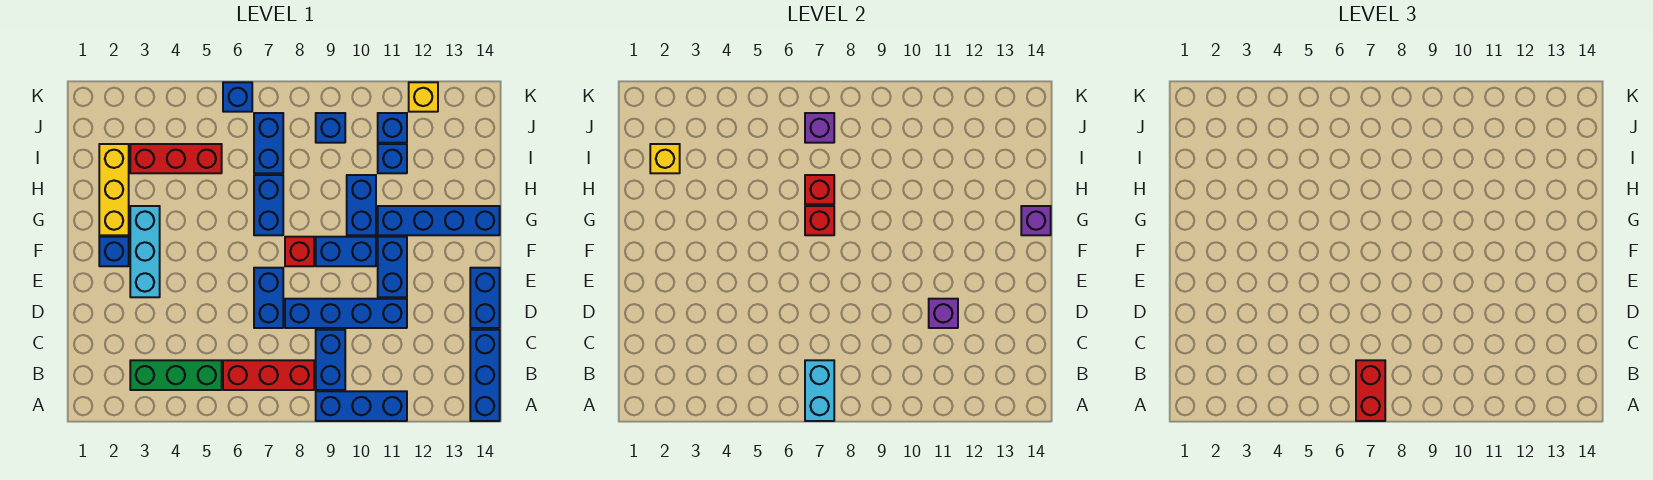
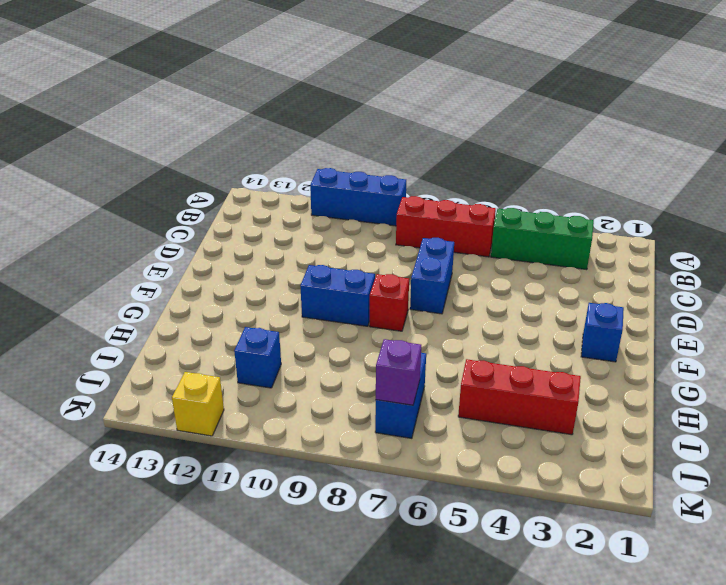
none -> blue 1x3 brick [470,330,500,421]
none -> blue 1x2 brick [316,330,345,390]
none -> blue 1x4 brick [285,299,407,328]
none -> blue 1x2 brick [470,268,500,328]

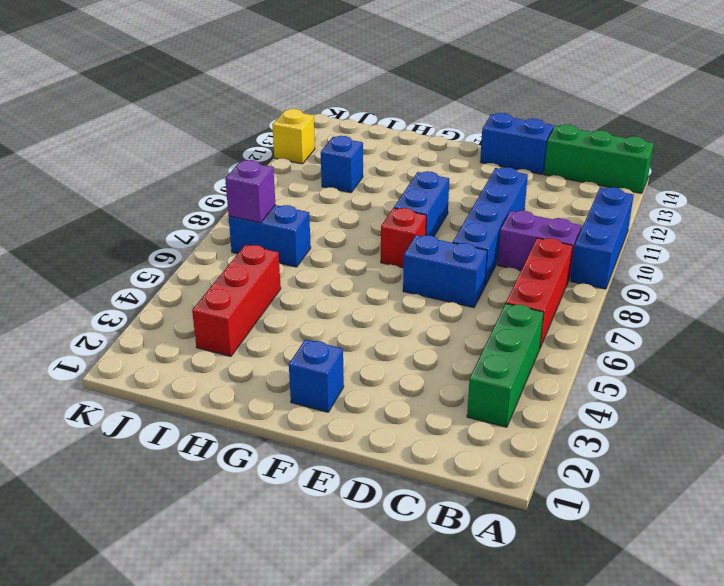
green 1x3 brick [544,124,654,193] -> blue 1x3 brick [470,330,500,421]
purple 1x2 brick [498,211,581,281] -> blue 1x2 brick [316,330,345,390]
none -> cyan 1x3 brick [130,206,160,297]
none -> blue 1x2 brick [378,237,407,297]
none -> yellow 1x3 brick [99,144,129,235]
none -> blue 1x2 brick [254,175,283,235]

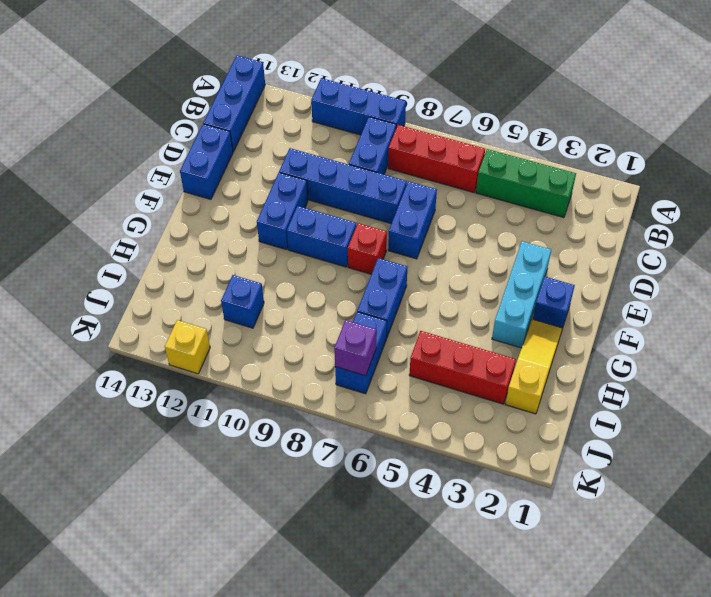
yellow 1x3 slope [505,319,563,414] -> yellow 1x3 brick [99,144,129,235]
none -> blue 1x2 brick [347,175,376,235]
none -> blue 1x4 brick [378,206,500,235]
none -> blue 1x1 brick [316,113,345,143]
none -> blue 1x1 brick [378,113,407,143]

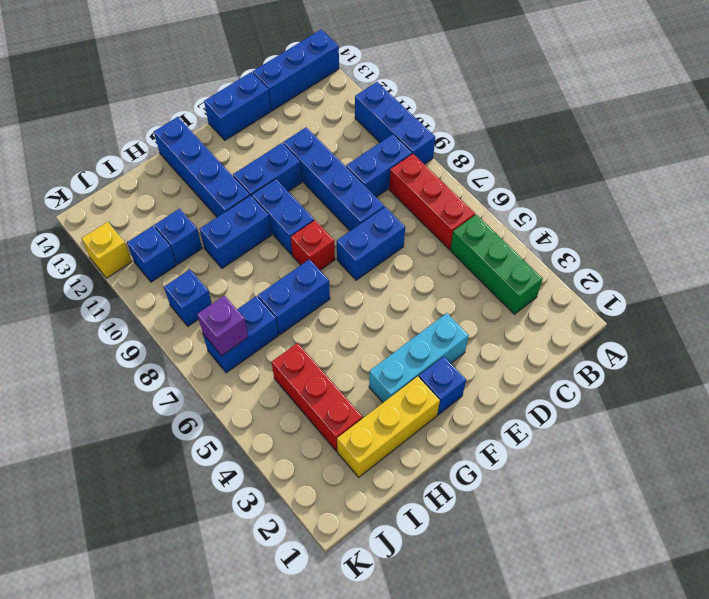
none -> blue 1x1 brick [223,82,252,112]
none -> cyan 1x2 brick [805,360,834,421]
none -> purple 1x1 brick [929,299,958,328]
none -> red 1x1 brick [805,206,834,235]

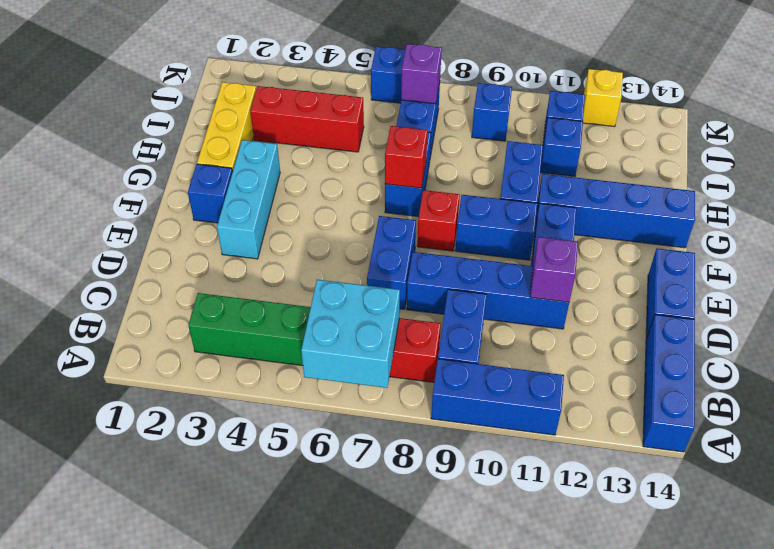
cyan 2x2 brick [301,280,400,388] -> cyan 1x2 brick [805,360,834,421]
none -> purple 1x1 brick [1021,206,1051,235]
none -> red 1x1 brick [805,175,834,204]
none -> yellow 1x1 brick [650,144,680,173]
none -> red 1x2 brick [1356,360,1385,421]

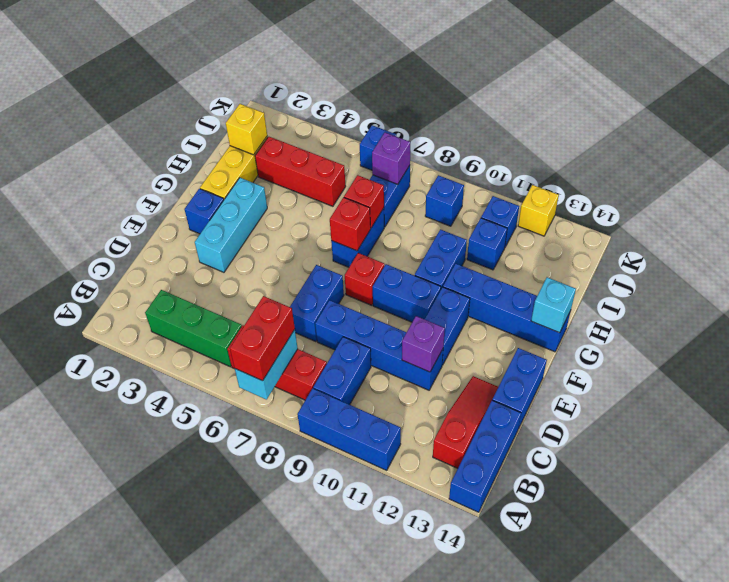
red 1x3 slope [433,376,498,468] -> none
cyan 1x1 brick [531,277,576,333] -> purple 1x1 brick [1021,206,1051,235]

